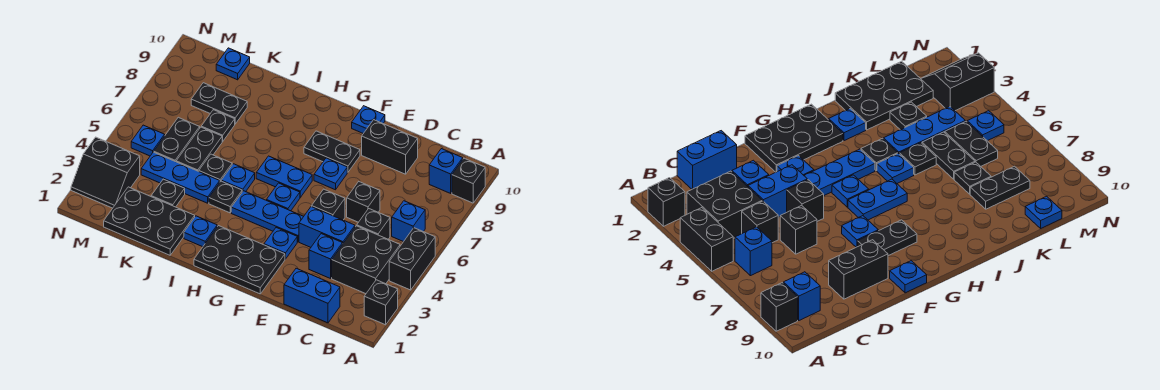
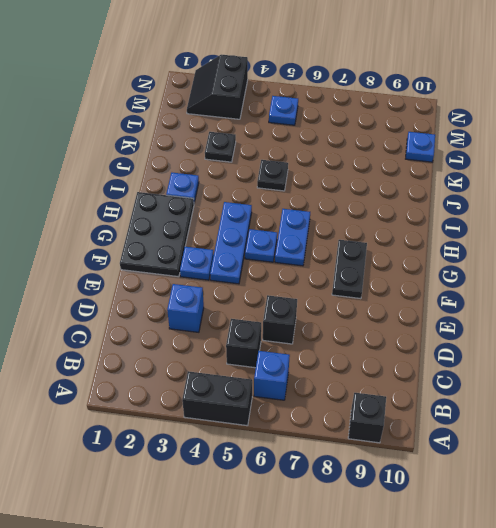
none -> black 1x1 brick [364,280,398,325]
none -> black 2x2 brick [332,226,400,294]
none -> blue 1x1 brick [429,149,463,193]
none -> blue 1x2 brick [284,268,340,323]

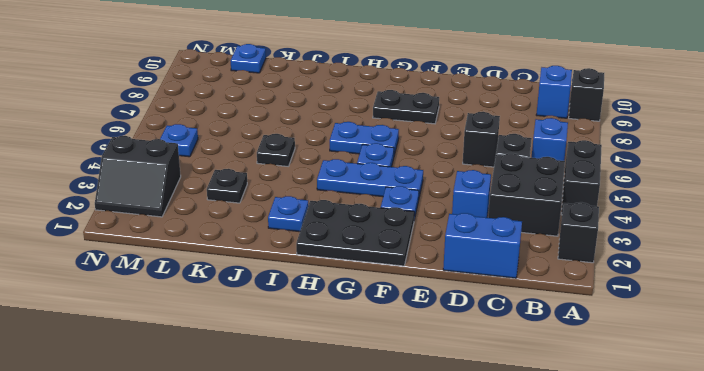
none -> blue 1x2 brick [299,206,355,247]
none -> black 1x2 brick [362,120,418,174]
none -> black 1x1 brick [312,189,345,220]
none -> blue 1x1 plate [314,158,347,190]

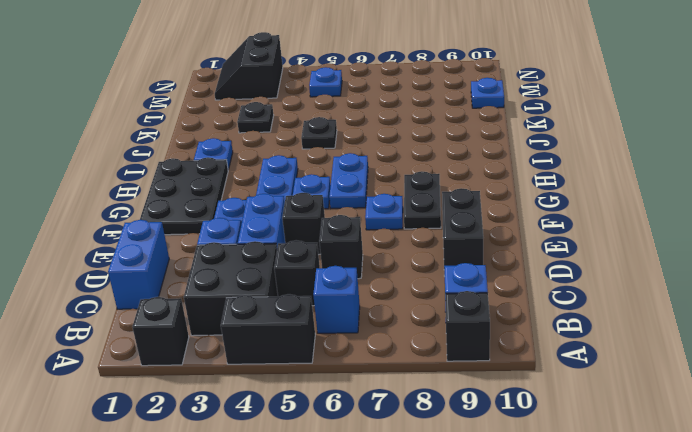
none -> blue 1x1 plate [352,106,385,134]
none -> black 1x1 plate [209,181,242,213]
none -> blue 1x1 plate [221,164,255,192]
none -> black 2x3 plate [104,187,195,255]

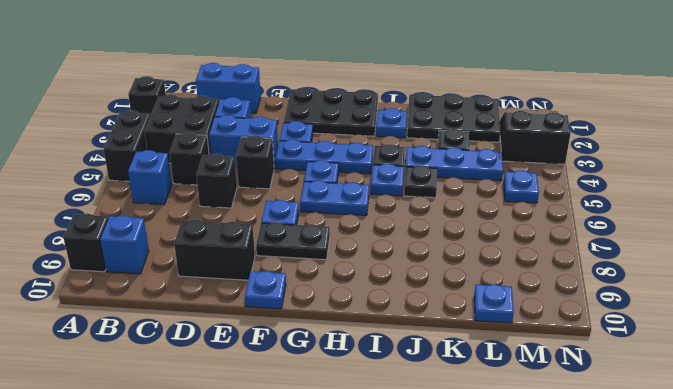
none -> black 1x2 plate [176,127,223,171]
none -> black 1x1 plate [201,110,235,141]
none -> black 1x2 plate [191,83,247,124]
none -> black 1x2 plate [154,117,200,162]

